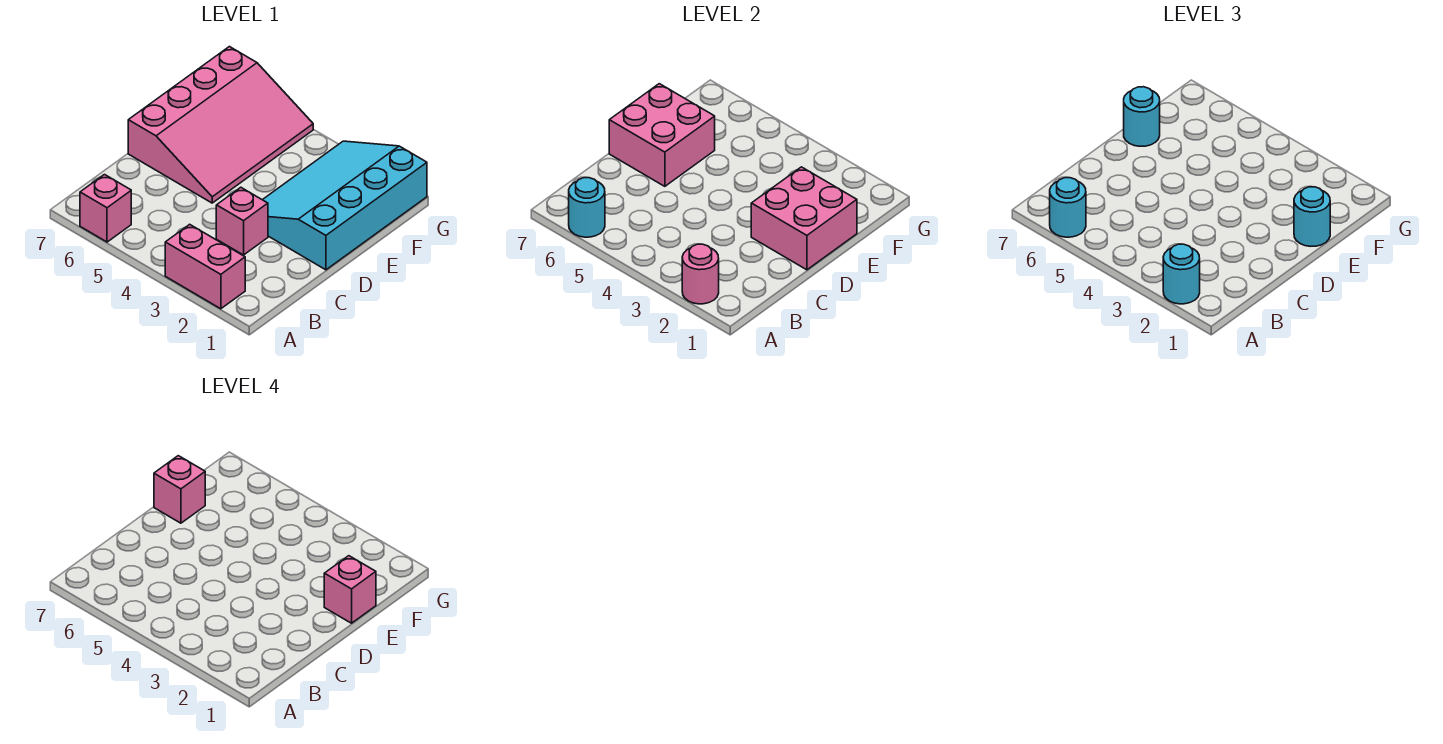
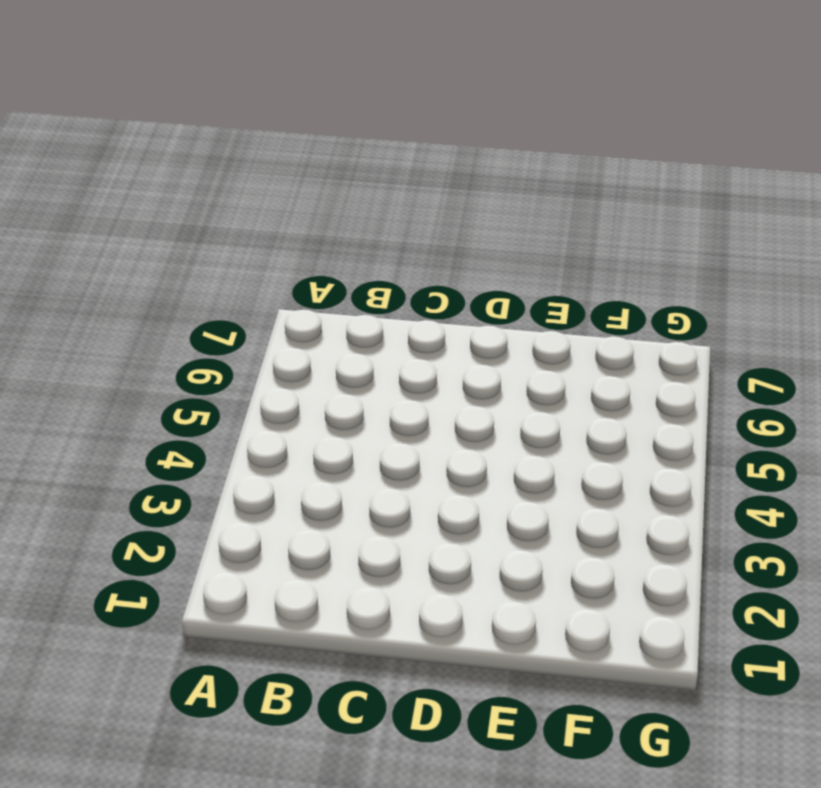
none -> pink 1x2 brick [165,224,245,309]
none -> pink 1x1 brick [80,175,131,242]
none -> pink 1x1 brick [216,187,268,255]

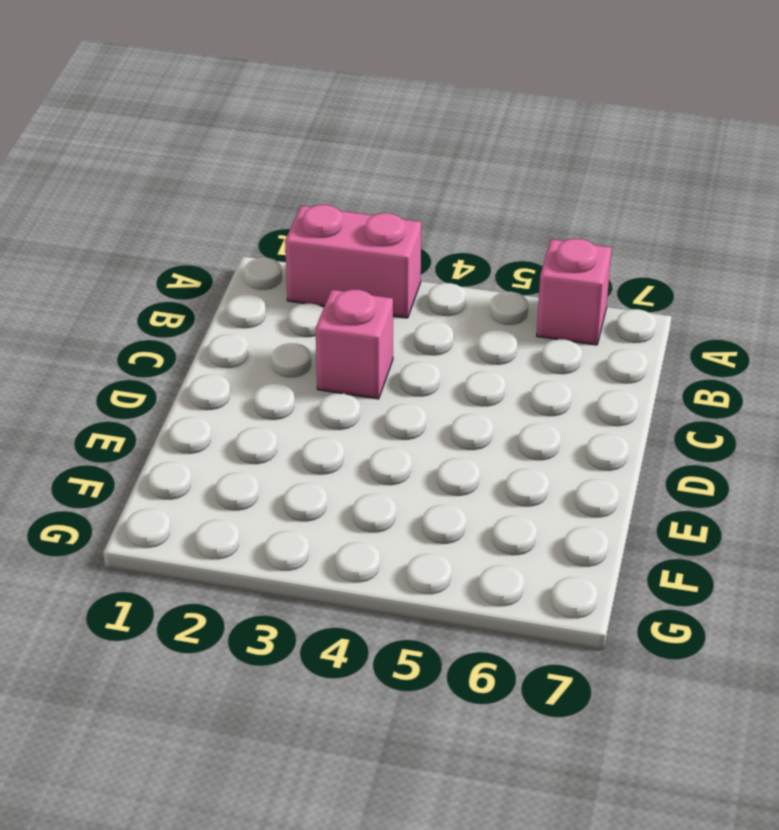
none -> cyan 3x4 slope [263,141,427,270]
none -> pink 3x4 slope [128,47,313,203]
none -> pink 1x1 round brick [682,244,719,304]

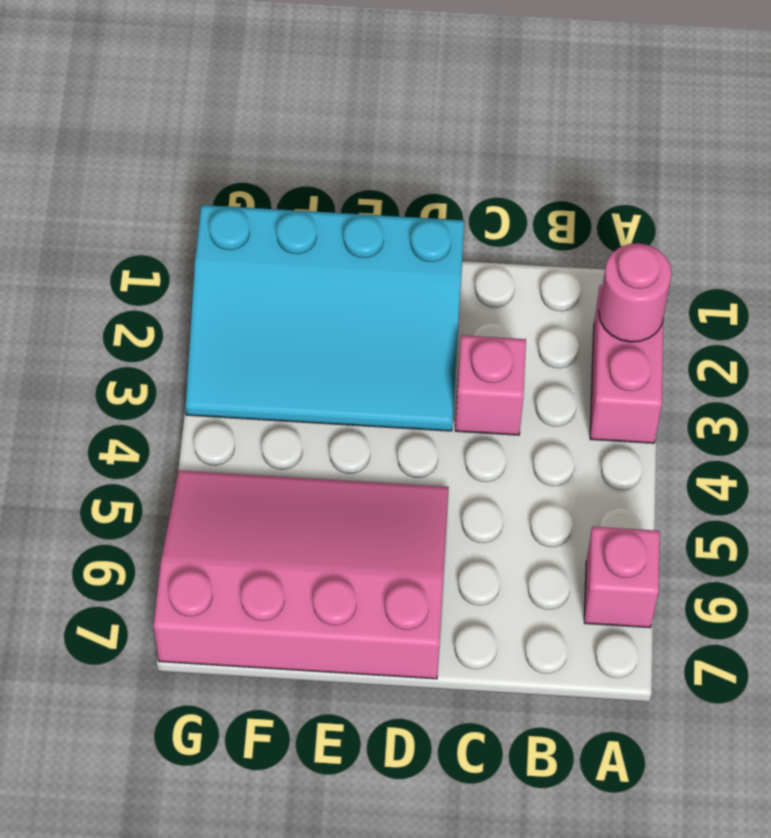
none -> cyan 1x1 round brick [569,178,605,237]
none -> pink 2x2 brick [751,167,857,270]
none -> pink 2x2 brick [609,84,715,186]

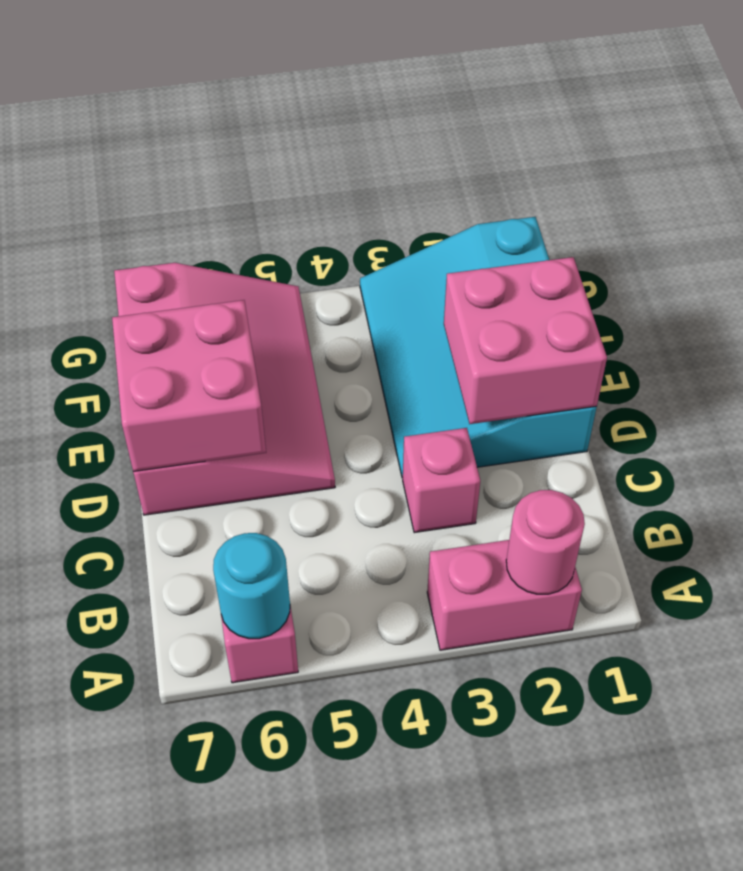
none -> cyan 1x1 round brick [1163,244,1200,304]
none -> cyan 1x1 round brick [1050,178,1086,237]
none -> cyan 1x1 round brick [1294,187,1330,246]

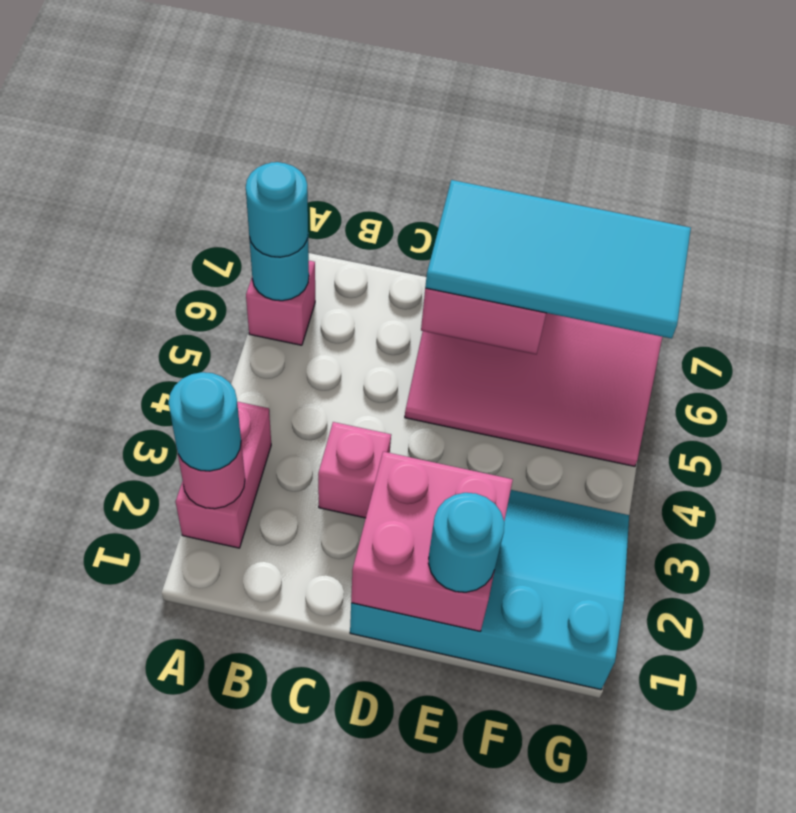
cyan 2x4 tile [425,180,691,339] -> cyan 1x1 round brick [1124,87,1160,146]
none -> pink 1x1 brick [324,556,376,623]
none -> pink 1x1 brick [154,456,205,523]

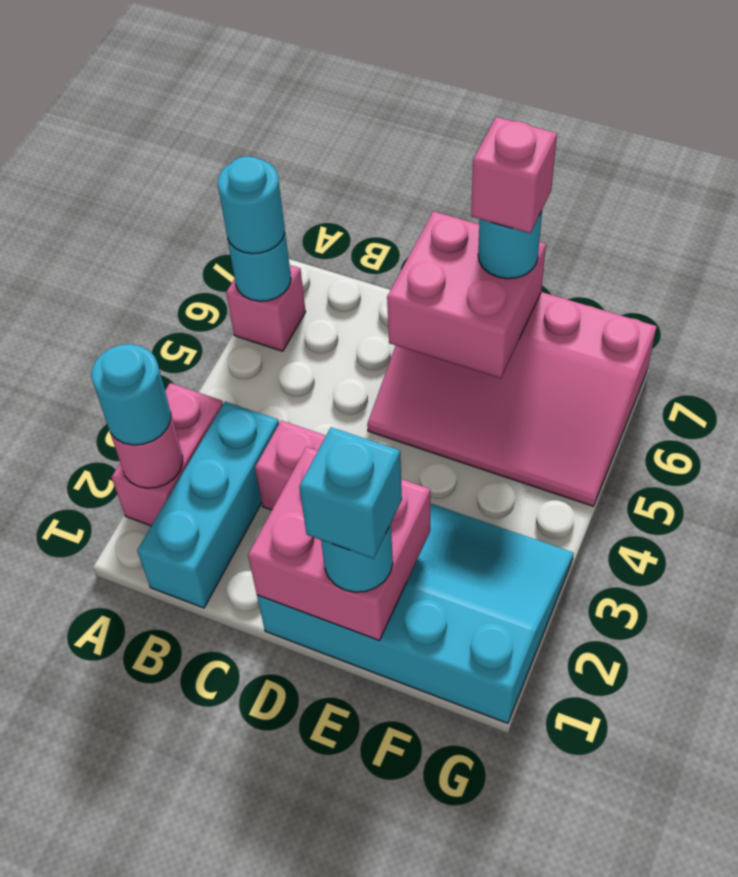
cyan 1x3 brick [137,402,279,608] -> none
cyan 1x1 brick [299,427,402,559] -> pink 1x1 brick [324,556,376,623]

